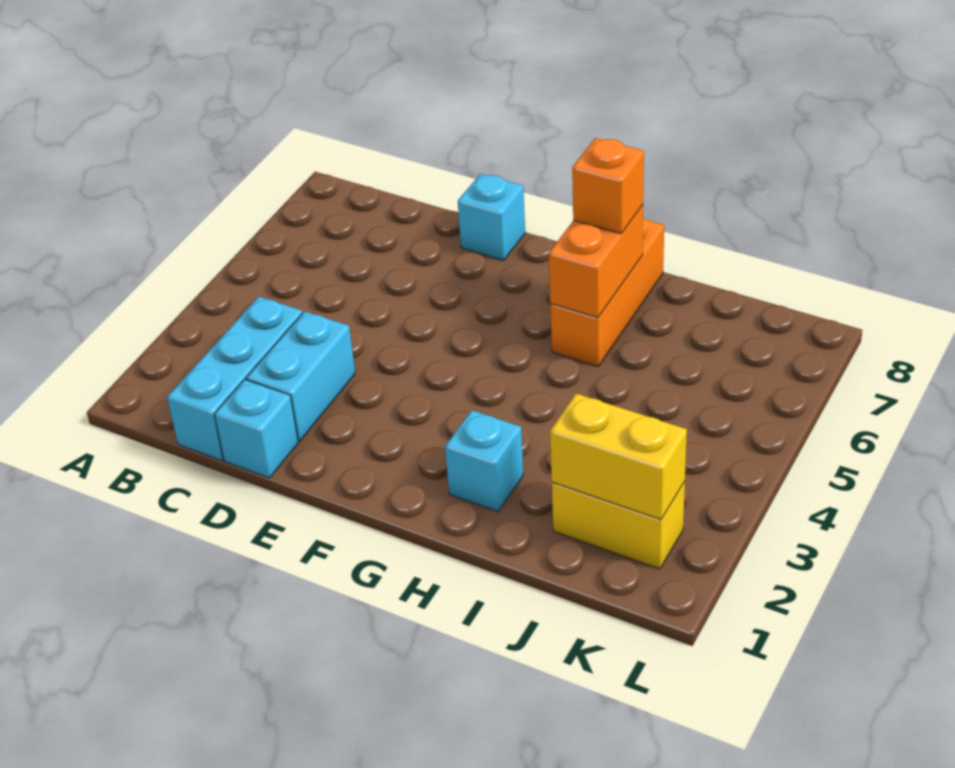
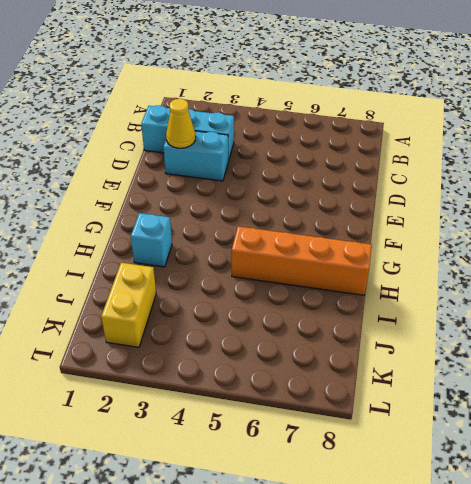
yellow 1x1 cone [166,99,196,148] -> none
orange 1x4 brick [232,226,372,295] -> orange 1x3 brick [550,218,664,367]
none -> cyan 1x1 brick [215,379,298,478]
none -> cyan 1x1 brick [458,174,525,261]

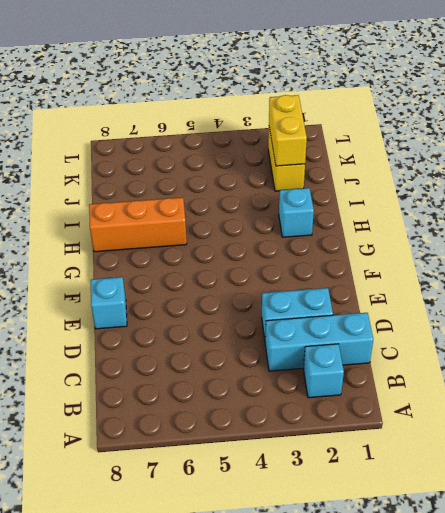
cyan 1x1 brick [303,344,344,398] -> cyan 1x1 brick moved to [215,379,298,478]
none -> orange 1x2 brick [549,205,643,318]
none -> orange 1x1 brick [572,138,644,234]

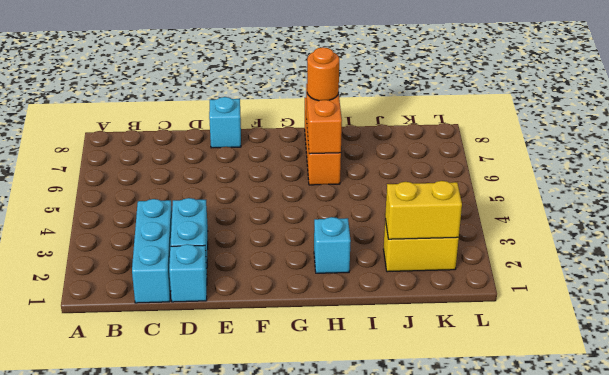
orange 1x1 round brick [307,47,339,101] -> orange 1x1 brick [572,138,644,234]

